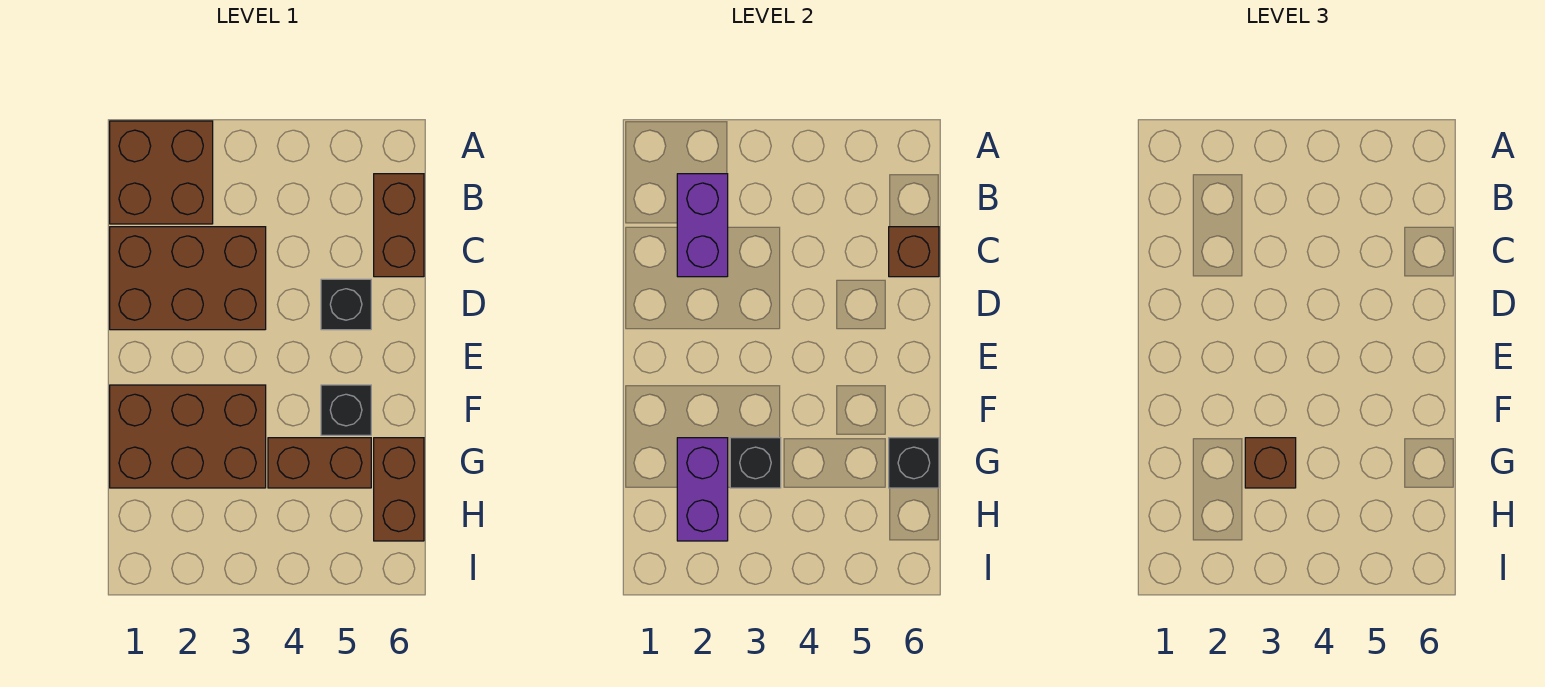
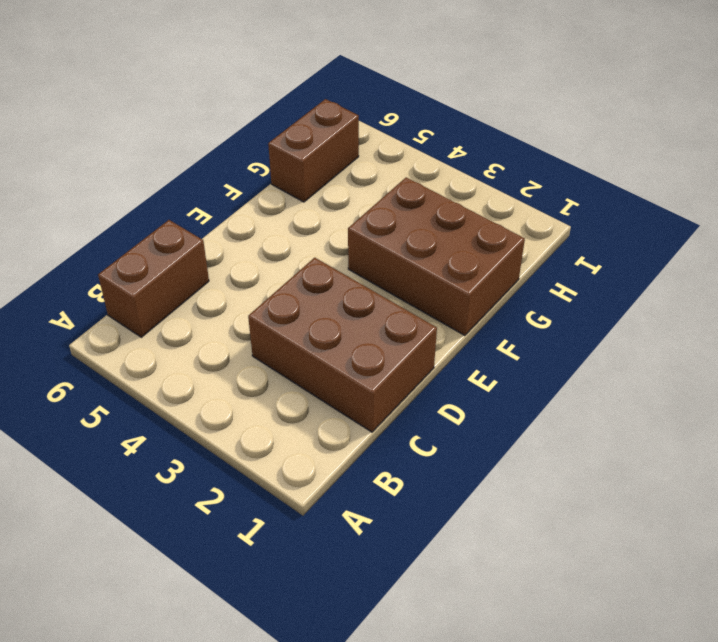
none -> brown 2x2 brick [110,121,213,224]
none -> black 1x1 brick [321,279,371,330]
none -> black 1x1 brick [321,385,371,435]

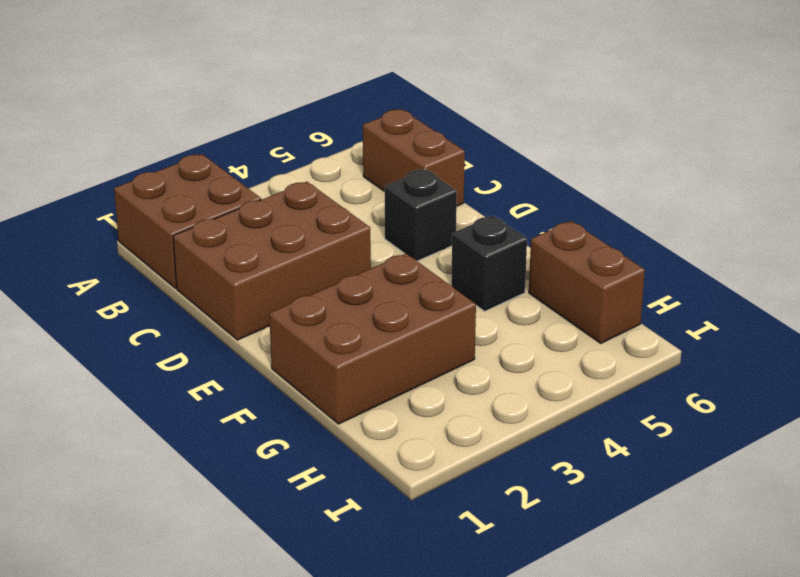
none -> brown 1x2 brick [268,438,371,488]
none -> purple 1x2 brick [677,174,728,277]
none -> brown 1x1 brick [889,227,939,277]

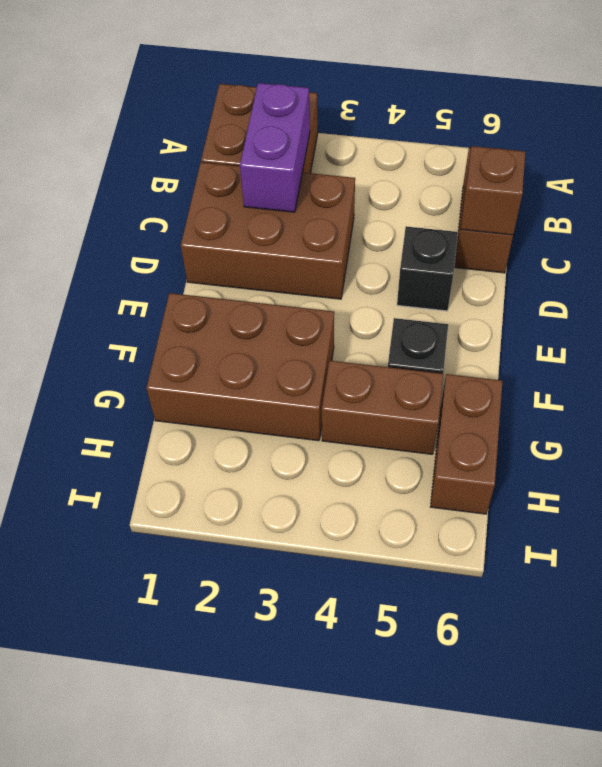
none -> purple 1x2 brick [677,438,728,541]
none -> black 1x1 brick [730,438,781,488]
none -> black 1x1 brick [889,438,939,488]

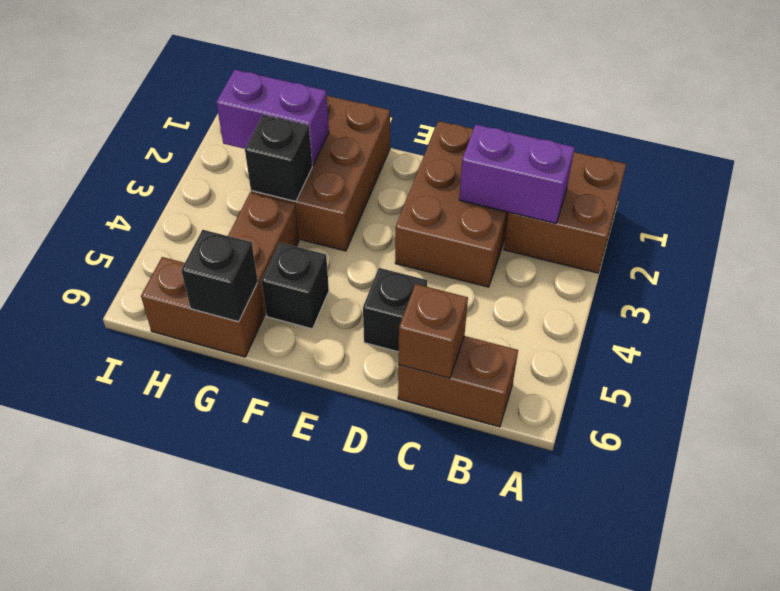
none -> brown 1x1 brick [1245,438,1296,488]

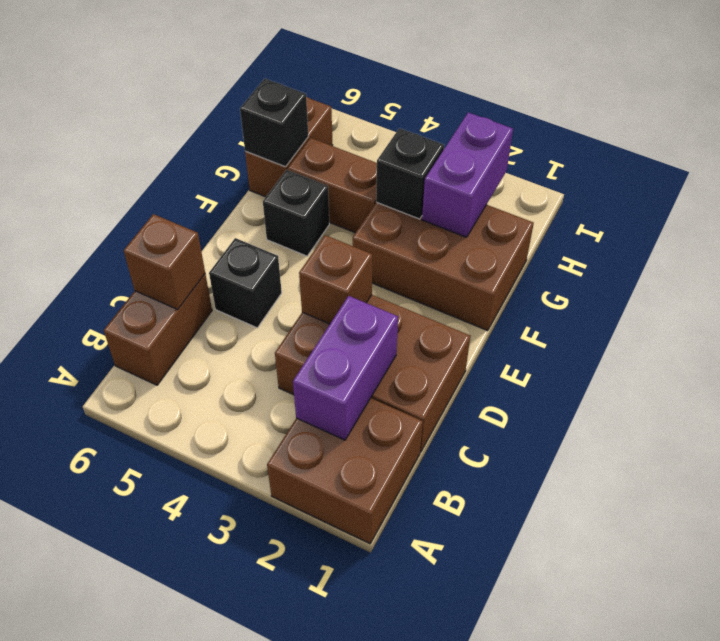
brown 1x1 brick [299,235,372,324] -> brown 1x1 brick moved to [1245,438,1296,488]

